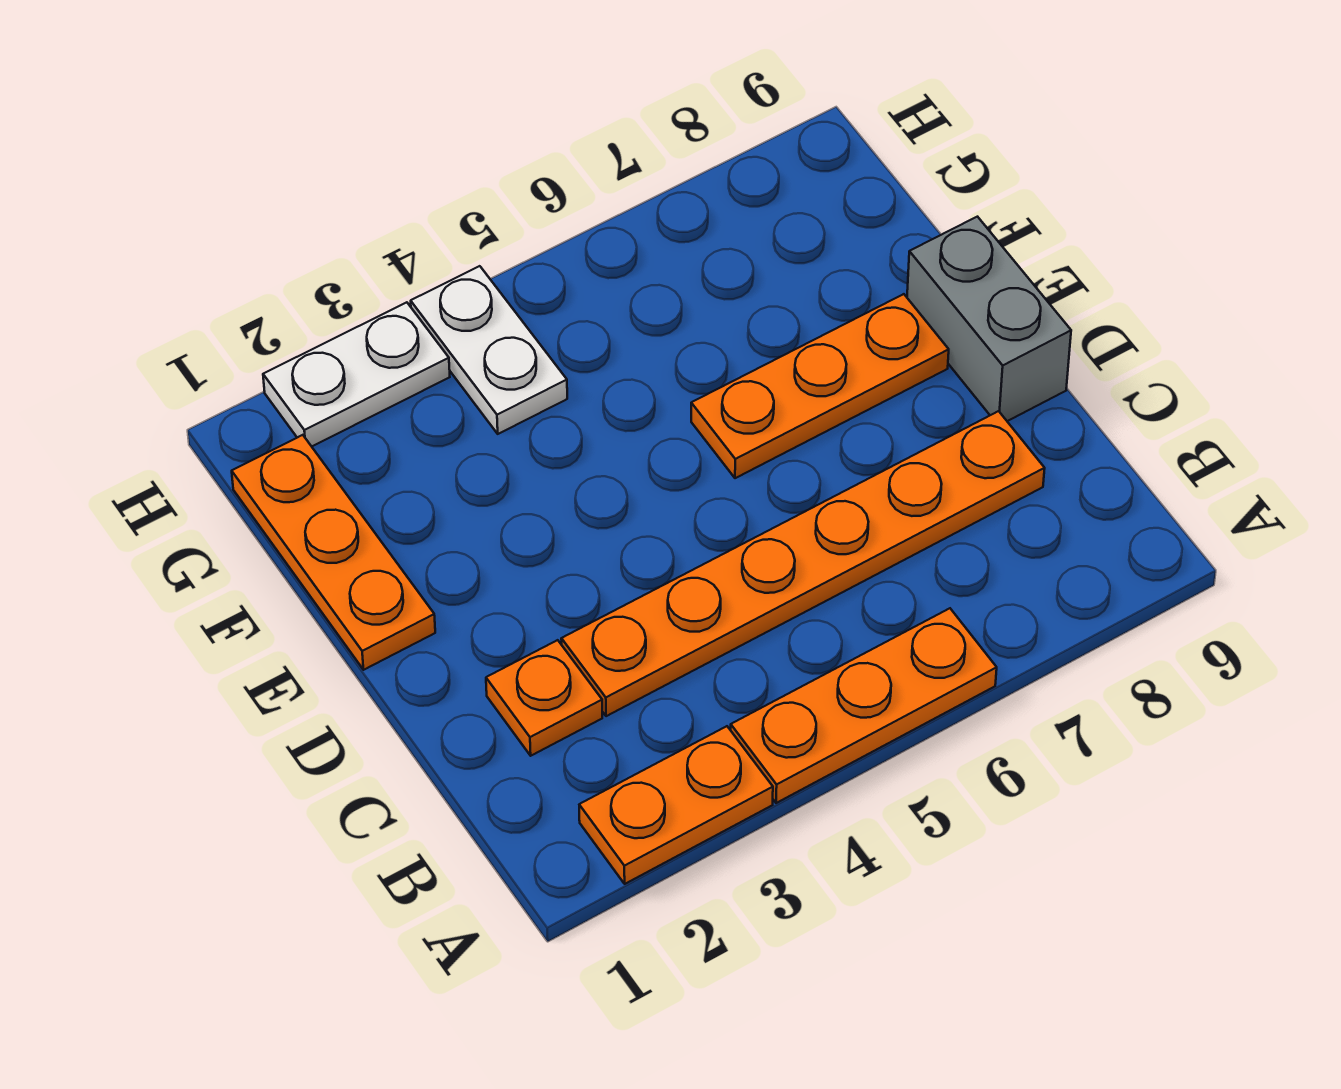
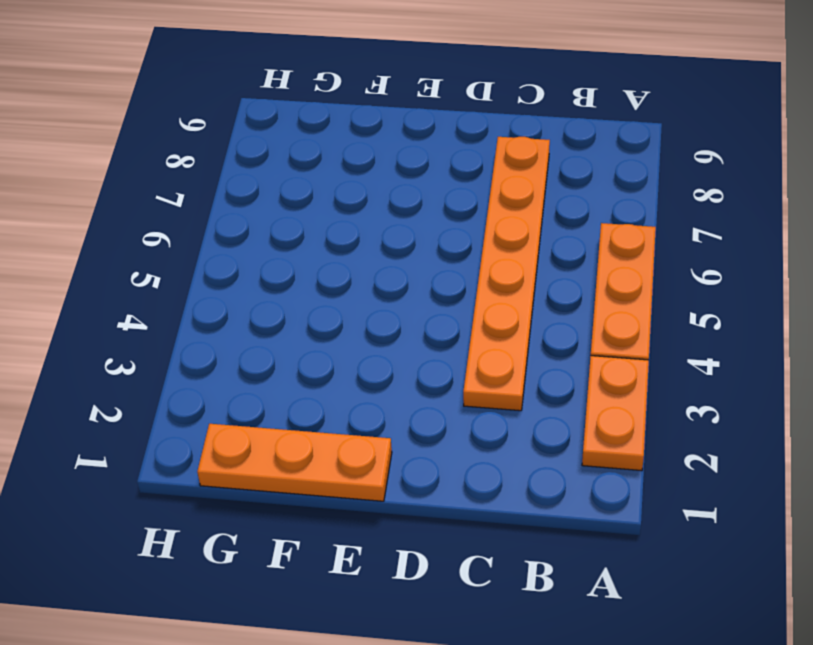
none -> orange 1x1 plate [486,640,602,756]
none -> grey 1x2 brick [907,217,1071,421]

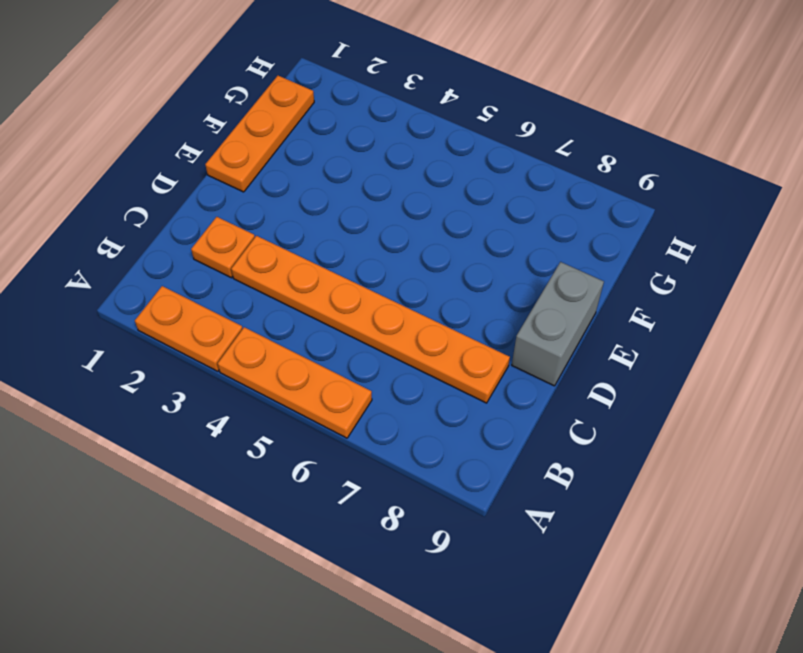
none -> orange 1x3 plate [691,294,949,478]
none -> white 1x2 plate [411,266,567,434]

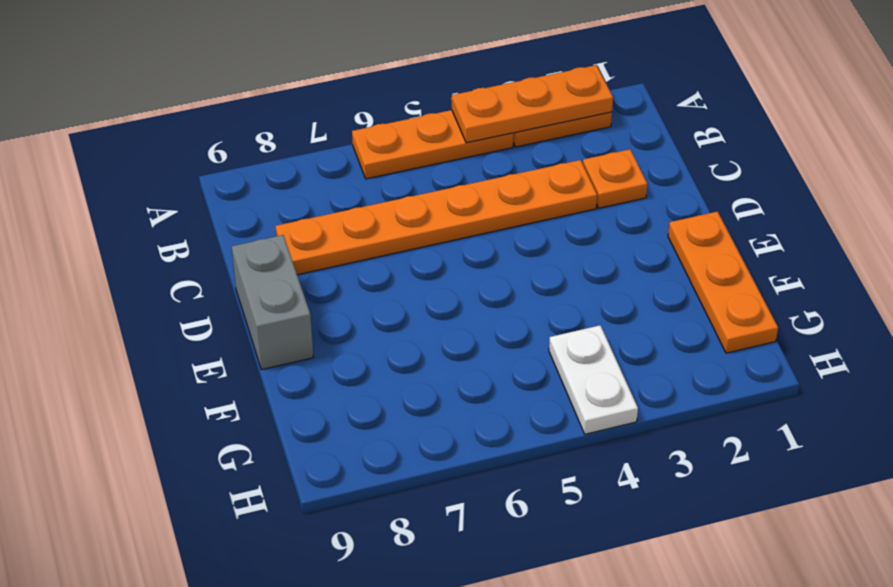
orange 1x3 plate [452,65,613,143] -> orange 1x3 plate moved to [691,294,949,478]
none -> white 1x2 plate [263,302,450,446]

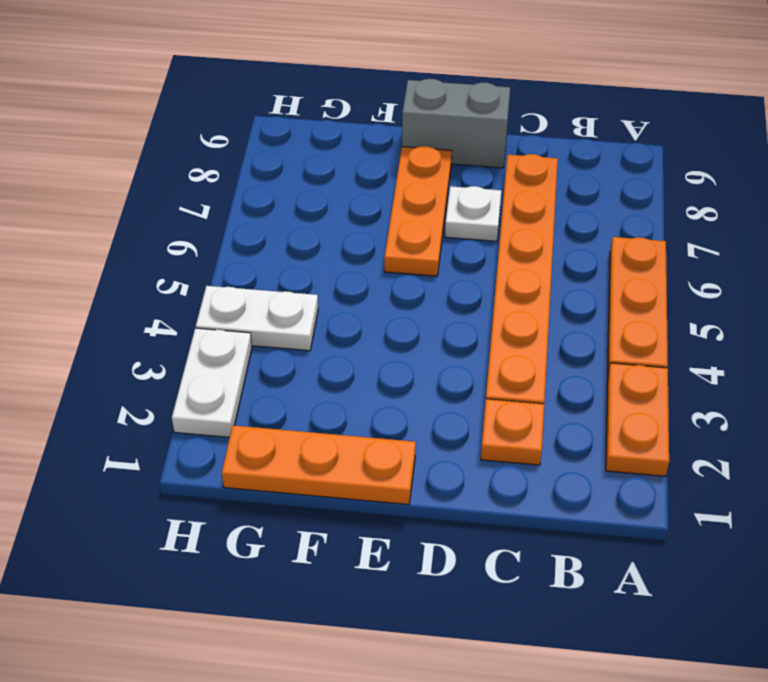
white 1x1 plate [445,186,501,241] -> none

